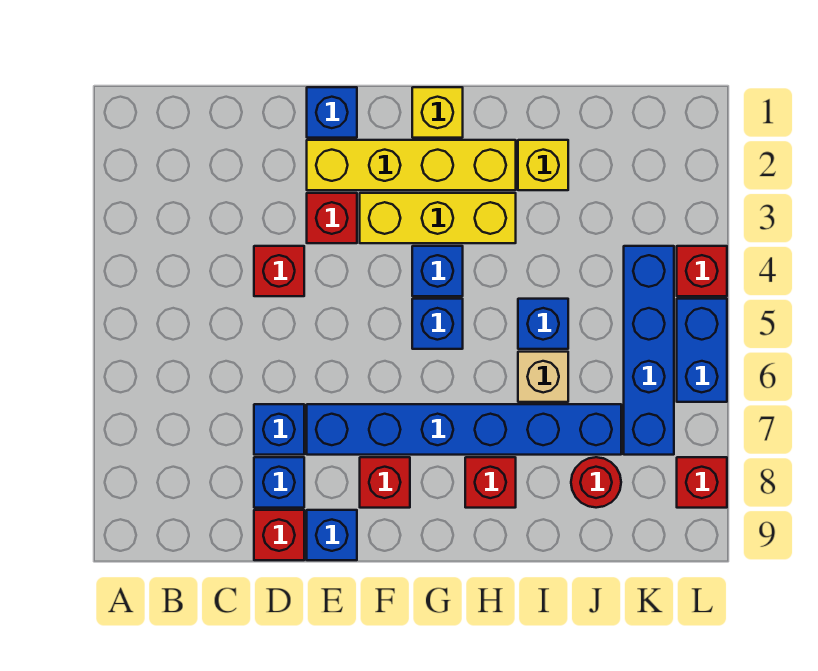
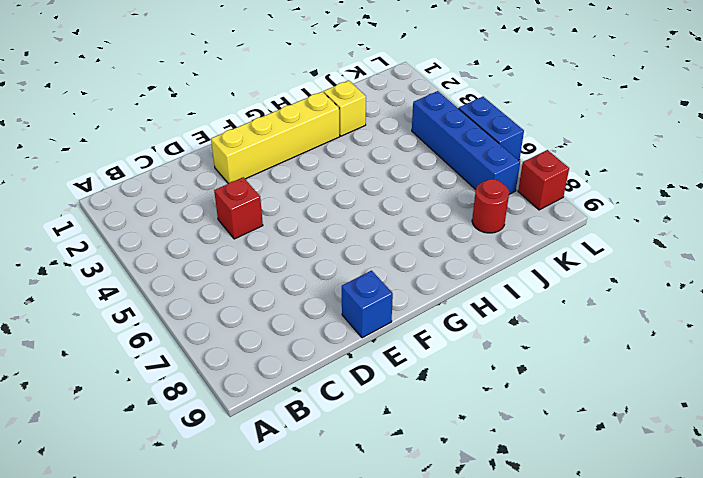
none -> blue 1x1 brick [254,404,304,455]
none -> blue 1x1 brick [254,457,304,508]
none -> red 1x1 brick [254,510,304,560]

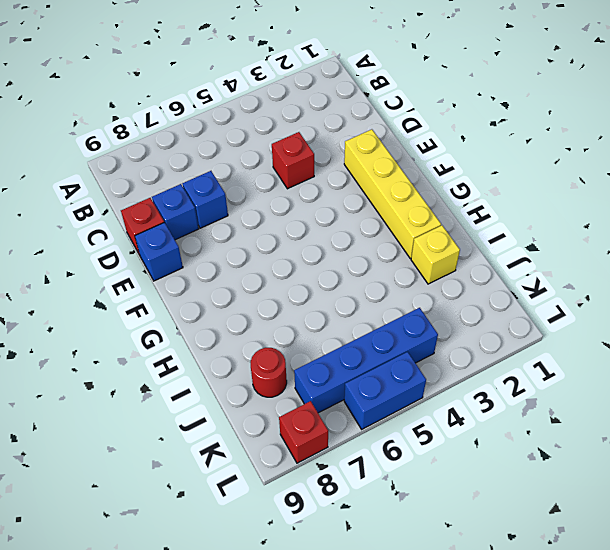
none -> blue 1x1 brick [307,87,357,138]
none -> red 1x1 brick [307,193,357,243]
none -> blue 1x6 brick [307,404,621,455]

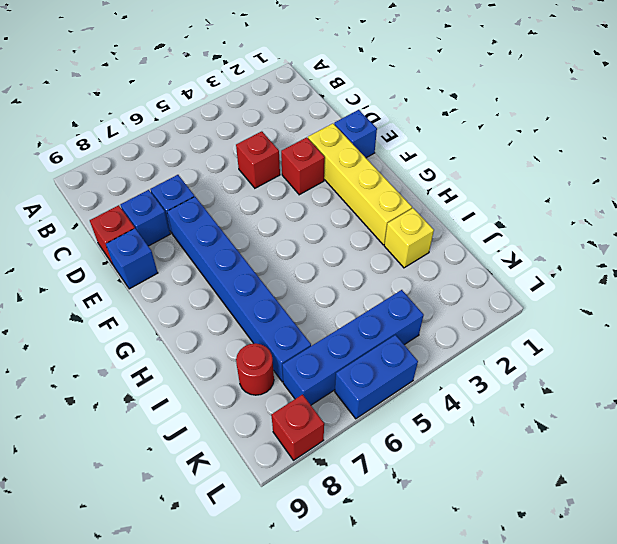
none -> yellow 1x3 brick [360,193,516,243]
none -> red 1x1 brick [360,457,410,508]
none -> yellow 1x1 brick [412,87,463,138]

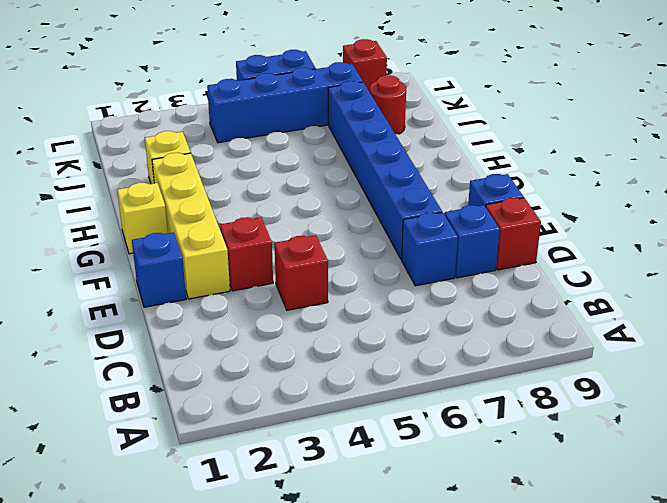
none -> yellow 1x3 brick [360,193,516,243]
none -> red 1x1 brick [360,457,410,508]
none -> blue 1x1 brick [412,246,463,296]

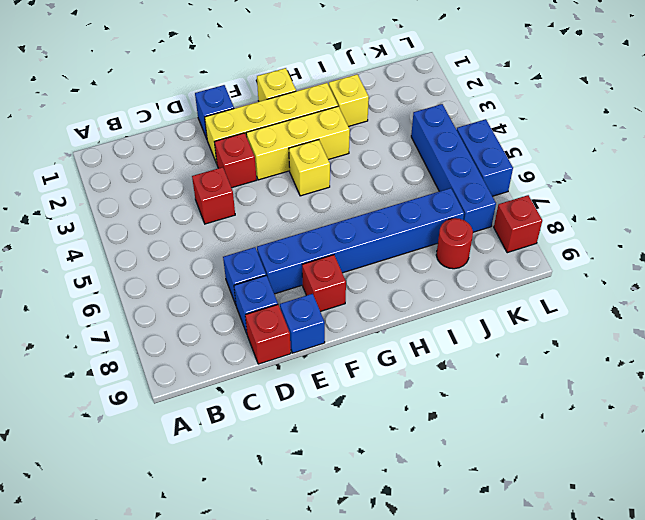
yellow 1x1 brick [289,140,330,196] -> blue 1x1 brick [412,246,463,296]
none -> blue 1x1 brick [412,299,463,349]
none -> red 1x1 brick [465,457,516,508]
none -> blue 1x1 brick [518,299,568,349]

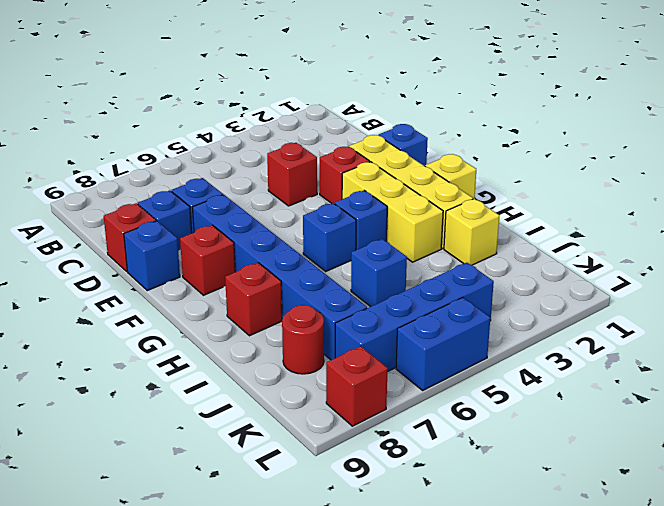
none -> tan 1x1 brick [518,352,568,402]
none -> red 1x1 brick [677,246,727,296]

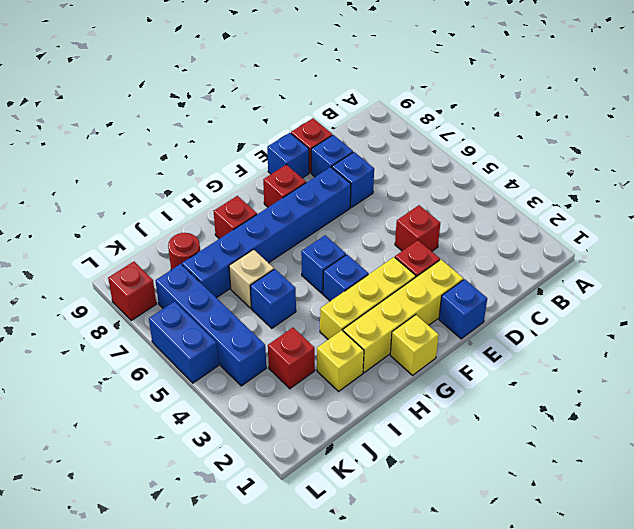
red 1x1 brick [268,328,315,389] -> red 1x1 brick moved to [677,246,727,296]

